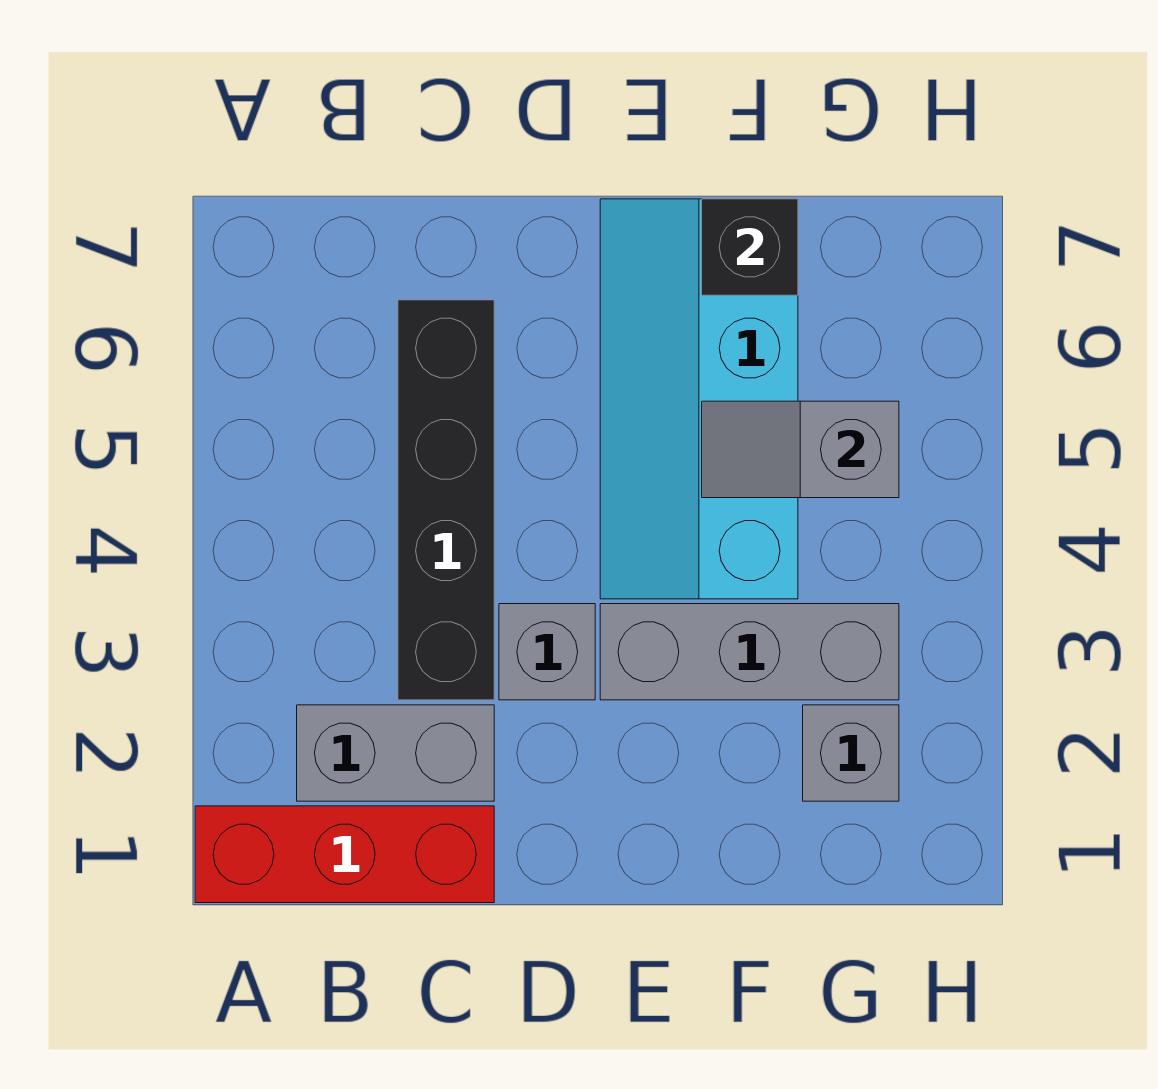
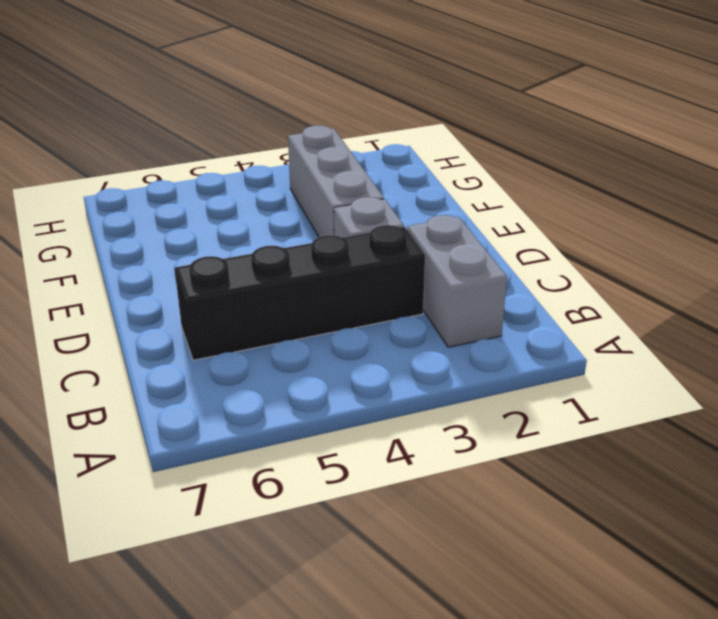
none -> red 1x3 brick [195,806,494,903]
none -> cyan 2x4 slope [600,199,798,599]

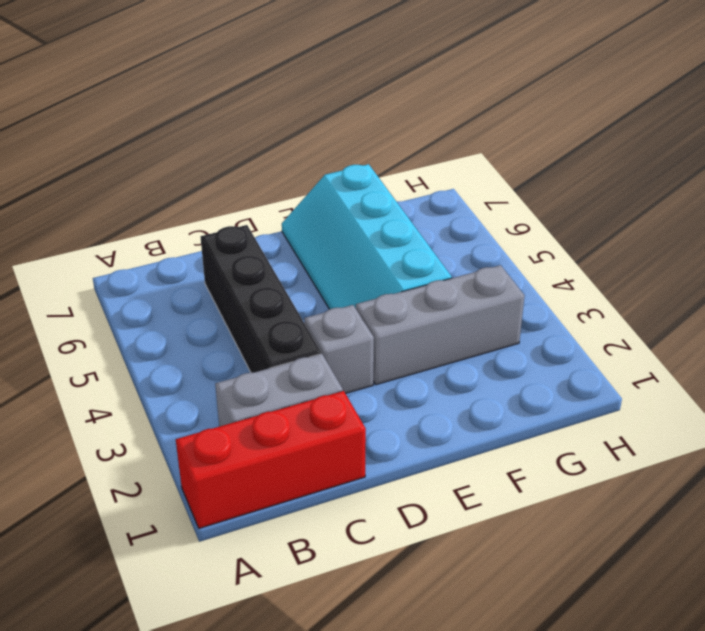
none -> grey 1x1 brick [803,705,899,801]
none -> grey 1x2 slope [702,401,899,498]

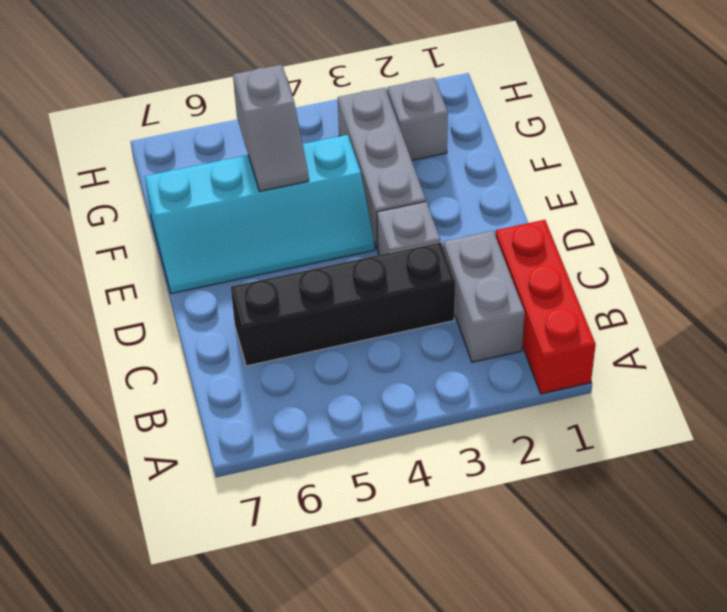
none -> black 1x1 brick [702,199,798,295]

